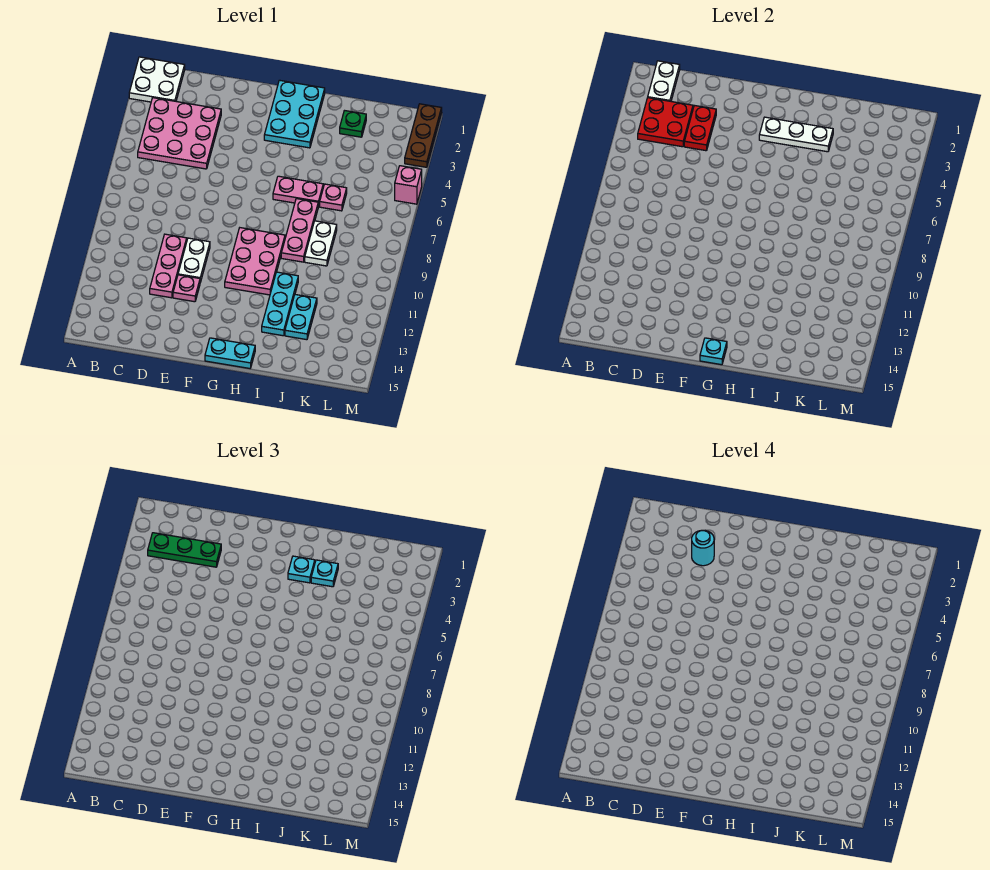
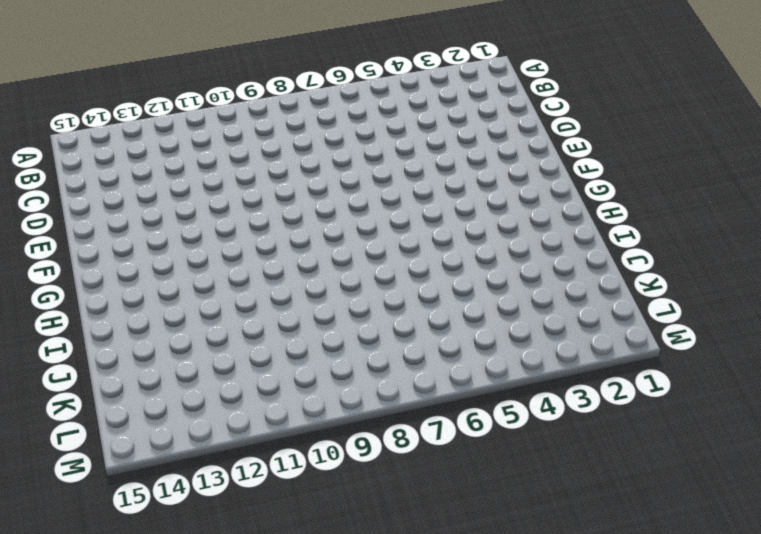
none -> white 2x2 plate [129,57,185,102]
none -> pink 3x3 plate [138,98,221,169]
none -> pink 1x3 plate [150,234,187,298]

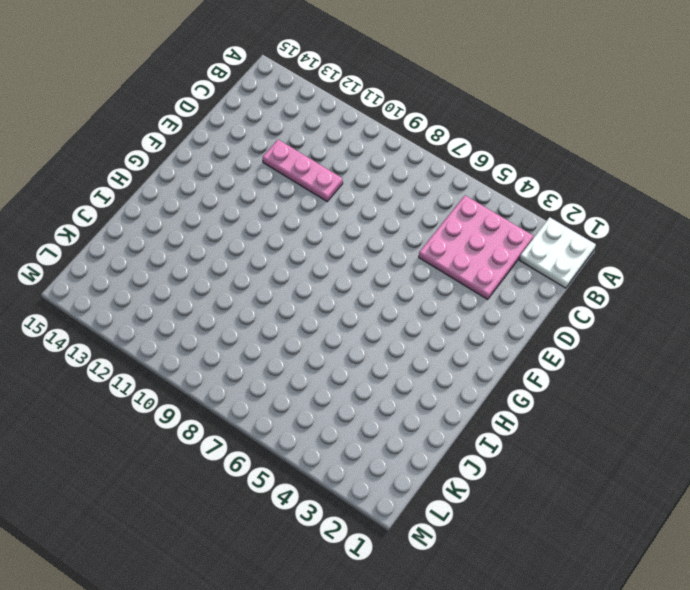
none -> white 1x2 plate [178,238,210,282]
none -> pink 1x1 plate [173,275,200,302]
none -> cyan 2x3 plate [264,80,325,148]

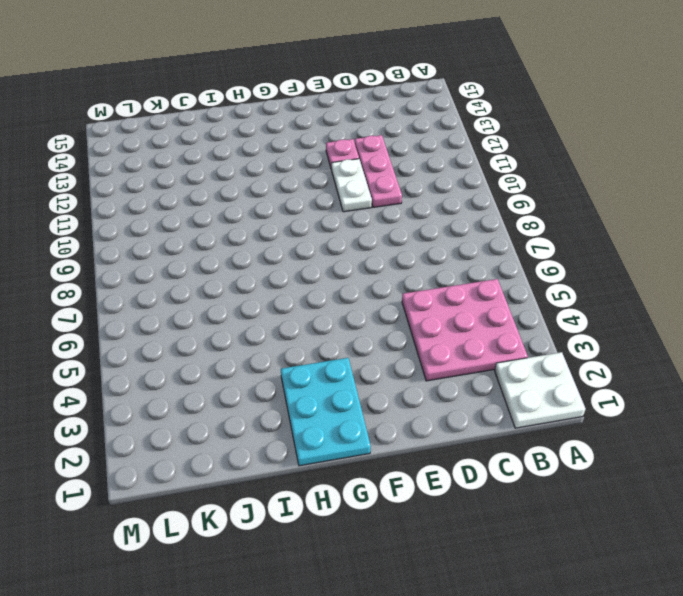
none -> pink 2x3 plate [225,228,285,295]
none -> cyan 1x2 plate [205,338,255,368]
none -> pink 1x2 plate [273,176,323,207]

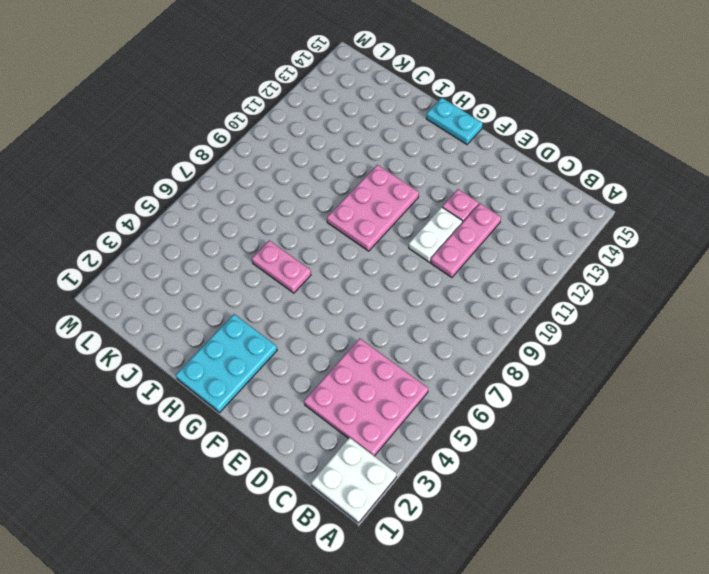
none -> pink 1x3 plate [281,199,318,262]
none -> cyan 1x3 plate [262,272,298,336]
none -> green 1x1 plate [340,111,366,137]

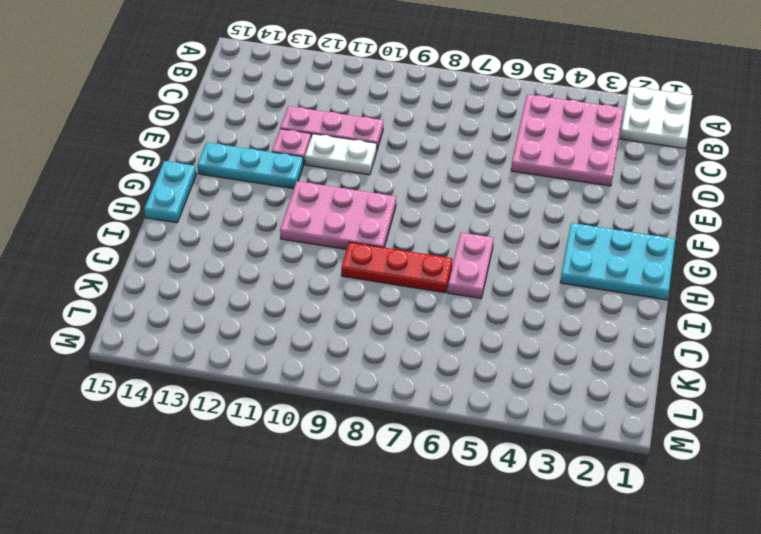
cyan 1x3 plate [197,142,303,189] -> cyan 1x3 plate moved to [262,272,298,336]
red 1x3 plate [341,242,452,293] -> pink 1x3 plate [281,199,318,262]
none -> green 1x1 plate [340,111,366,137]
none -> pink 1x1 plate [320,184,347,211]
none -> white 1x2 plate [305,221,337,266]

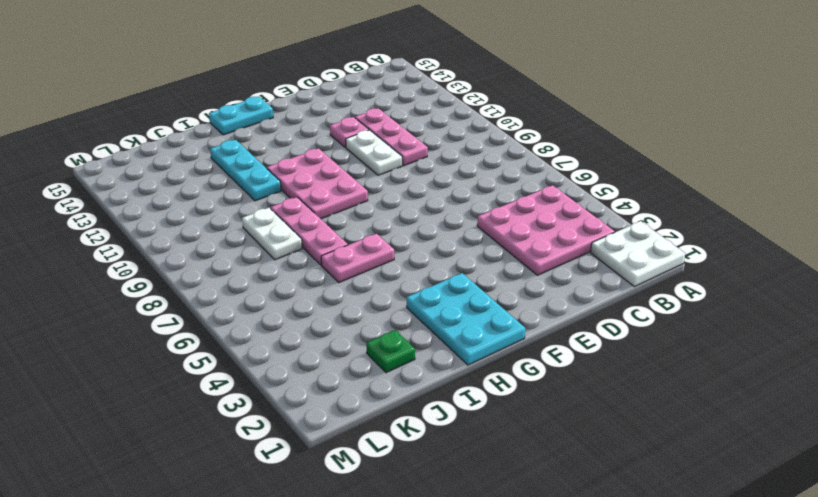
none -> pink 1x1 plate [320,184,347,211]
none -> cyan 1x2 plate [285,295,317,340]
none -> brown 1x3 plate [405,104,442,167]

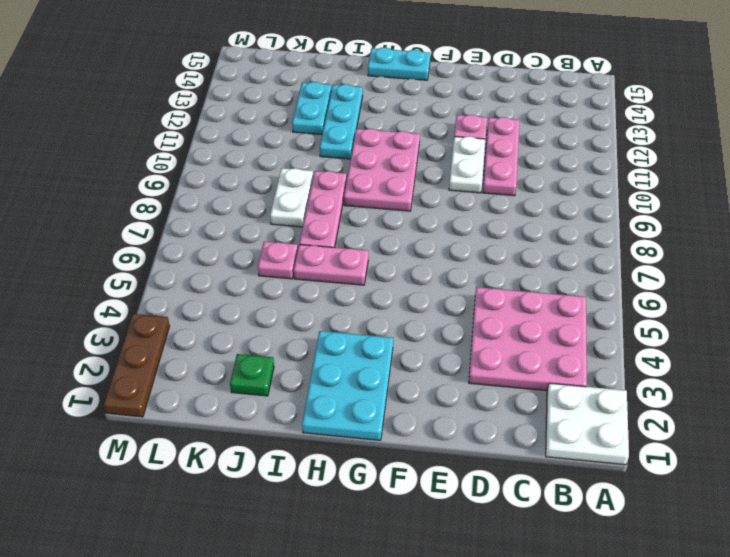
none -> pink 1x1 brick [395,166,422,204]
none -> white 1x2 plate [648,61,680,101]
none -> red 2x2 plate [638,98,693,147]

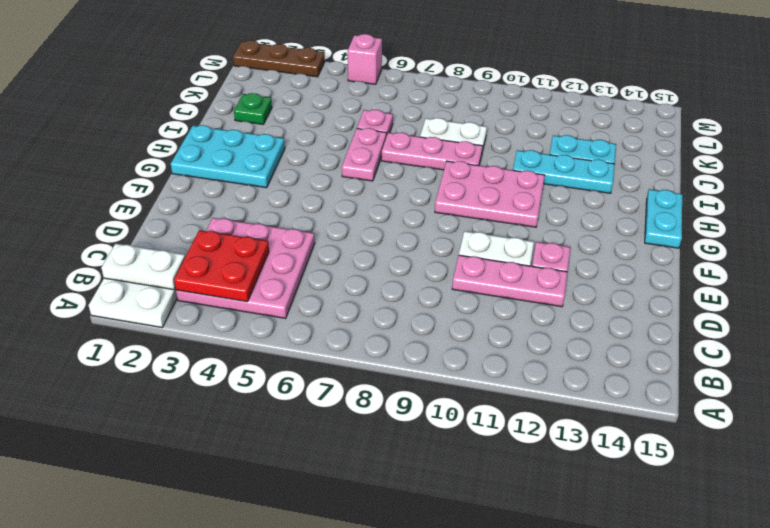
none -> red 1x2 plate [684,105,716,151]
none -> white 1x3 plate [759,117,833,152]
none -> cyan 1x1 plate [700,338,727,365]

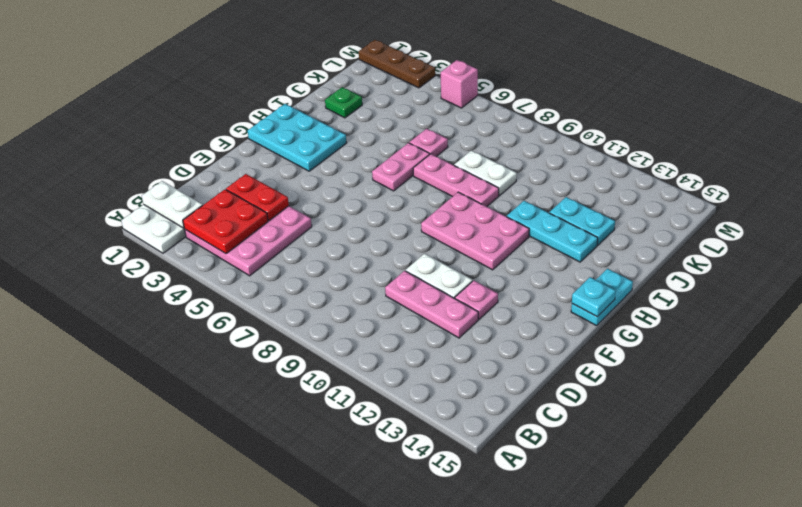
none -> white 1x3 plate [759,117,833,152]
none -> green 1x3 plate [148,533,221,567]
none -> cyan 1x1 plate [288,556,315,583]

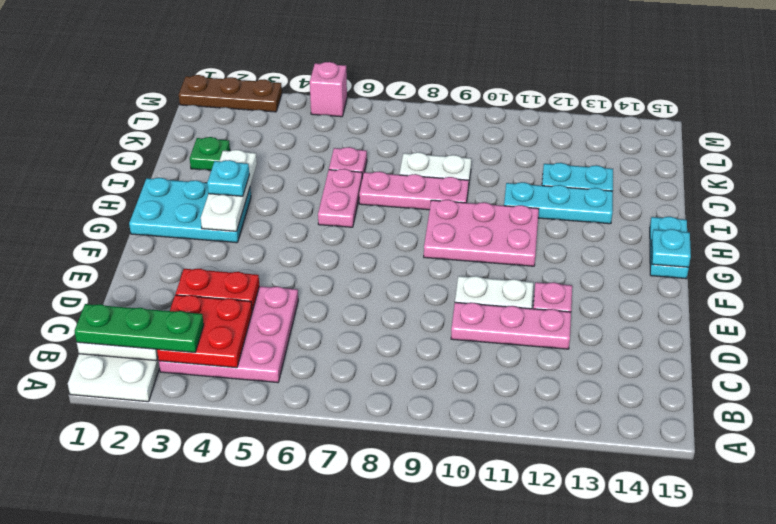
green 1x3 plate [75,304,204,352] -> green 1x3 plate turned to [148,533,221,567]
none -> cyan 1x1 plate [311,560,338,587]
none -> cyan 1x1 round brick [692,530,714,566]

